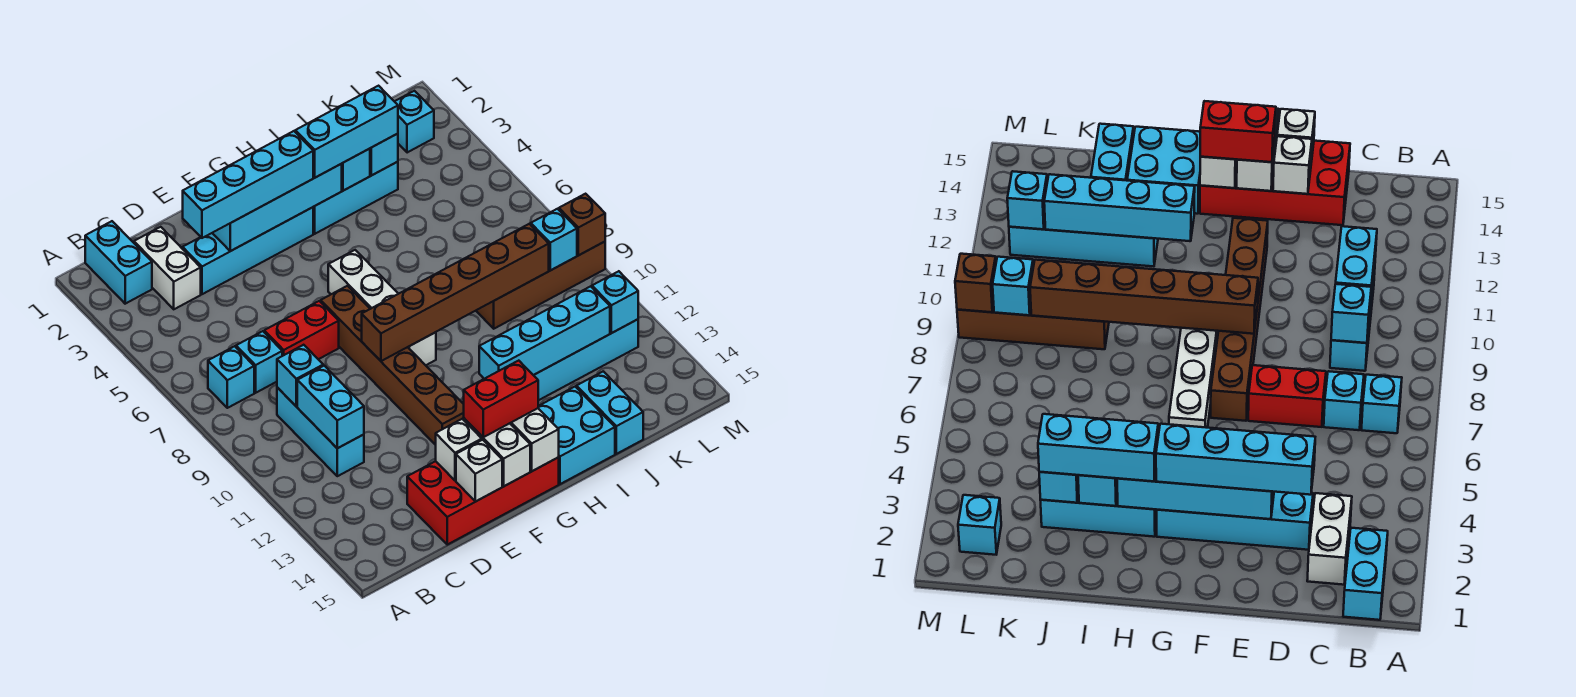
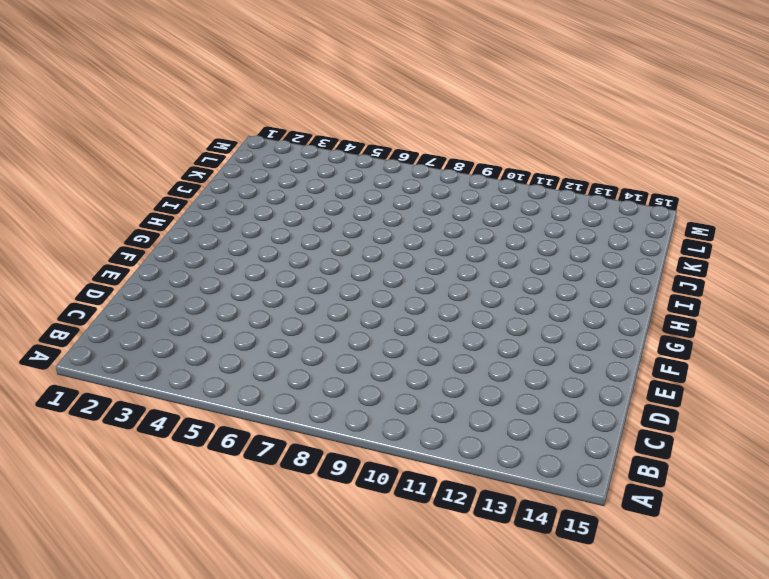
none -> cyan 1x2 brick [85,221,152,304]
none -> cyan 1x1 brick [208,346,254,408]
none -> white 1x2 brick [134,227,201,309]
none -> cyan 1x1 brick [236,331,282,393]

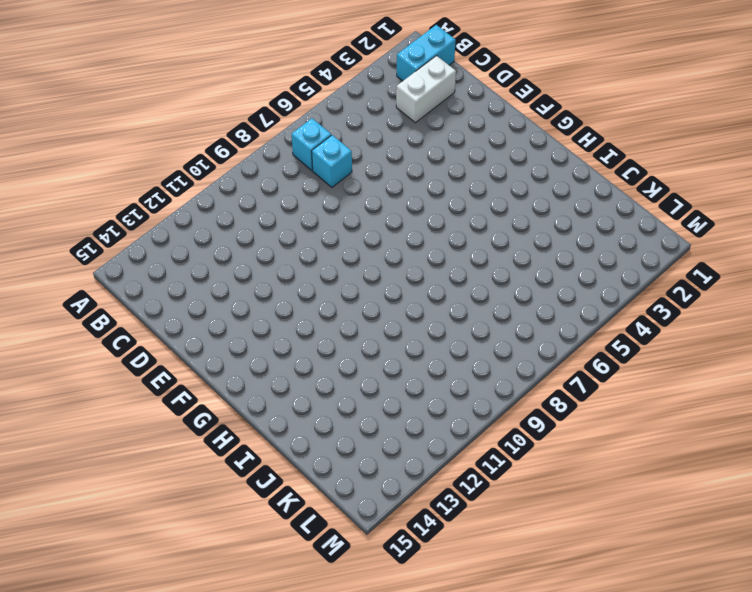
none -> cyan 1x3 brick [277,387,364,476]
none -> cyan 1x4 brick [183,207,313,294]
none -> red 1x2 brick [264,301,339,359]
none -> red 2x4 brick [407,457,559,545]

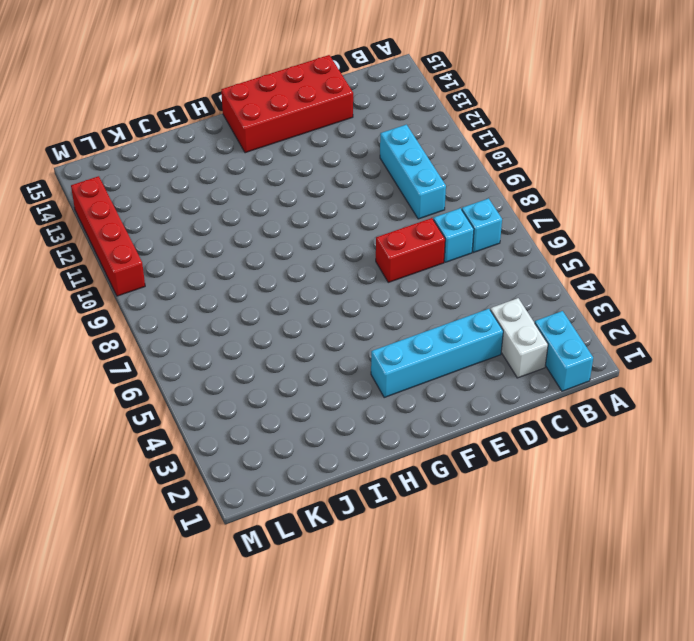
red 1x4 brick [71,176,145,296] -> none
none -> brown 1x6 brick [321,286,464,445]
none -> white 1x4 brick [328,250,436,365]
none -> cyan 1x3 brick [313,162,398,234]
none -> cyan 2x2 brick [538,387,615,484]

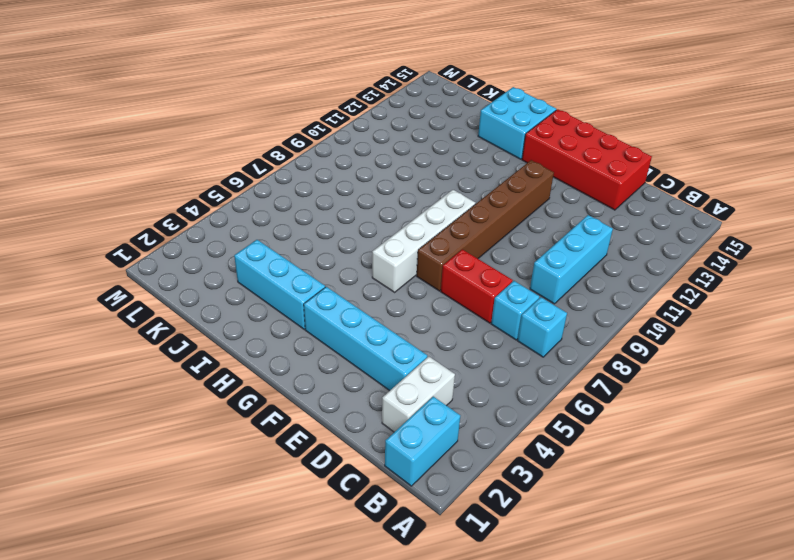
none -> cyan 1x4 brick [534,319,638,400]
none -> brown 1x4 brick [476,242,605,329]
none -> cyan 1x2 brick [577,371,643,454]
none -> cyan 1x1 brick [394,91,434,153]

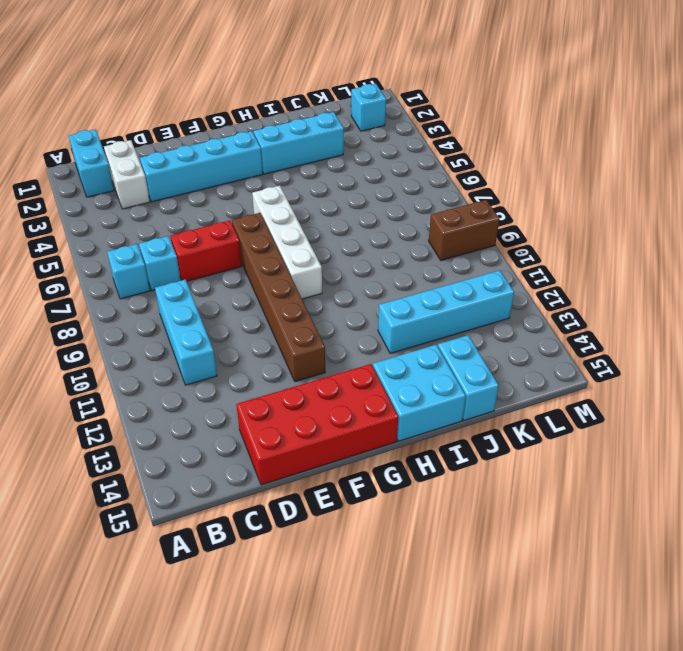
brown 1x2 brick [429,200,499,260] -> brown 1x4 brick [476,242,605,329]
none -> cyan 1x1 brick [277,345,323,406]
none -> cyan 1x2 brick [297,366,364,448]
none -> cyan 1x4 brick [213,164,342,251]
none -> white 1x1 brick [436,419,482,481]

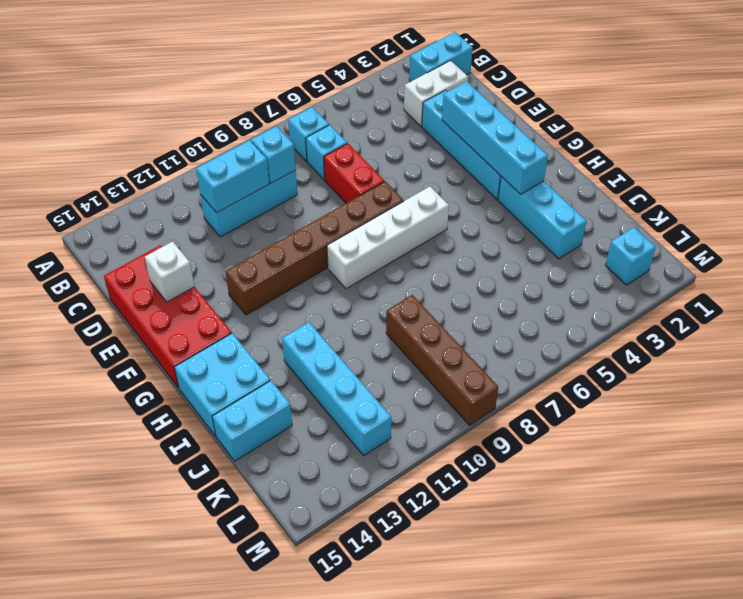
none -> white 1x1 brick [456,440,502,501]
none -> brown 1x6 brick [362,224,549,361]
none -> white 1x2 brick [464,419,530,486]
none -> white 1x2 brick [510,408,559,471]

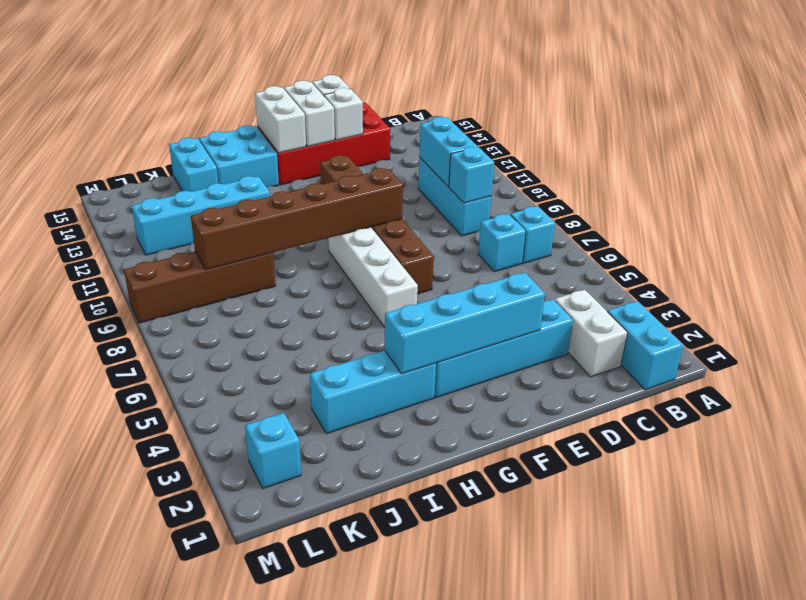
none -> red 1x2 brick [264,301,339,359]
none -> cyan 1x4 brick [479,286,610,379]
none -> cyan 1x1 brick [342,149,370,191]
none -> cyan 1x1 brick [370,134,398,176]

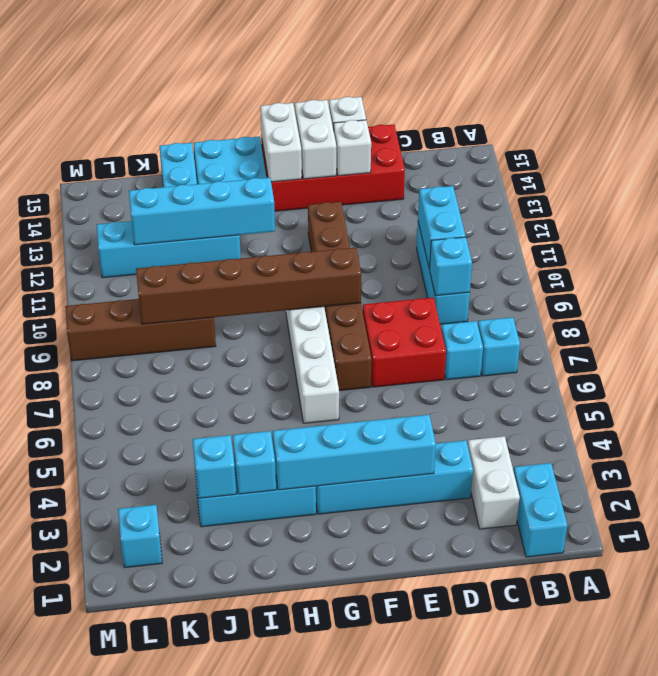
red 2x2 brick [363,297,446,387] -> red 1x2 brick [264,301,339,359]
none -> cyan 1x1 brick [531,209,577,270]
none -> cyan 1x1 brick [592,271,638,333]
none -> brown 1x1 brick [559,194,605,255]
none -> cyan 1x4 brick [183,131,313,238]

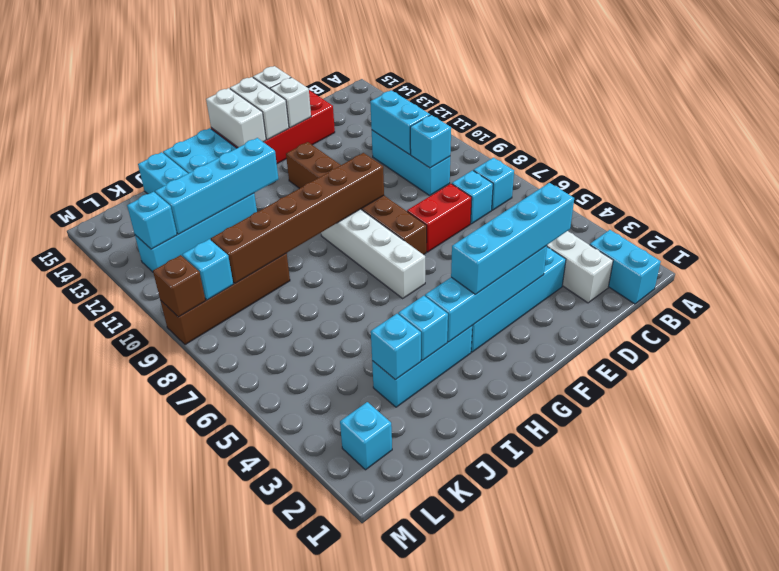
none -> red 1x2 brick [464,361,538,437]
none -> cyan 1x3 brick [295,86,398,178]

